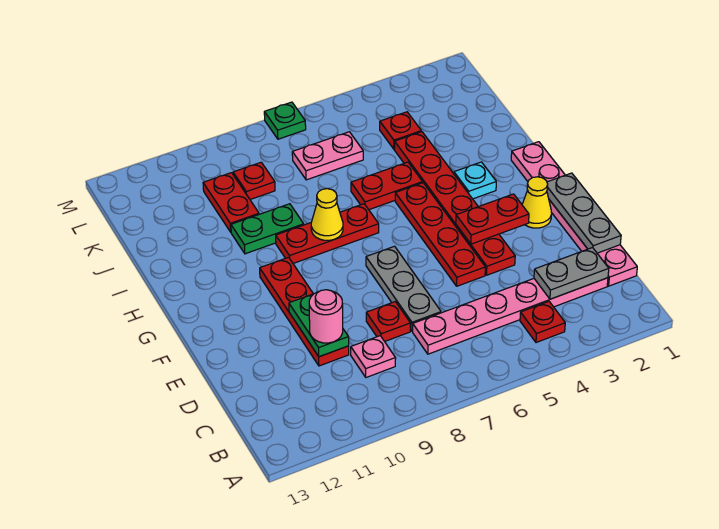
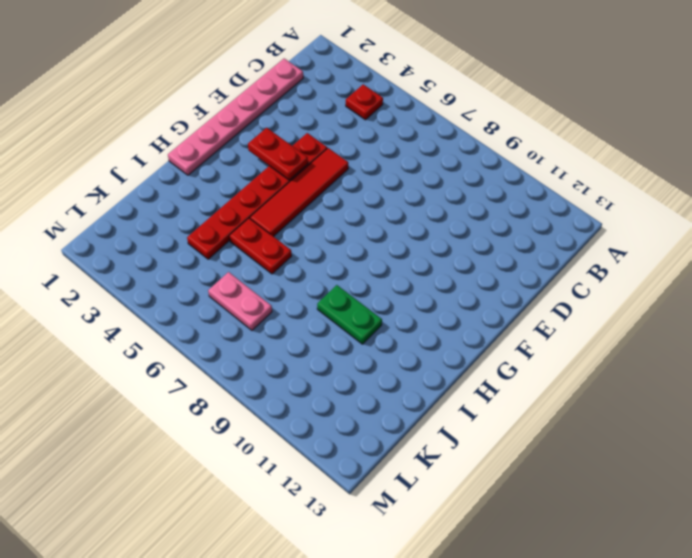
red 1x4 tile [250,148,348,237] -> red 1x4 plate [395,183,485,286]
none -> pink 1x6 plate [413,278,608,354]
none -> pink 1x1 plate [351,336,396,377]
none -> grey 1x3 plate [366,246,441,331]

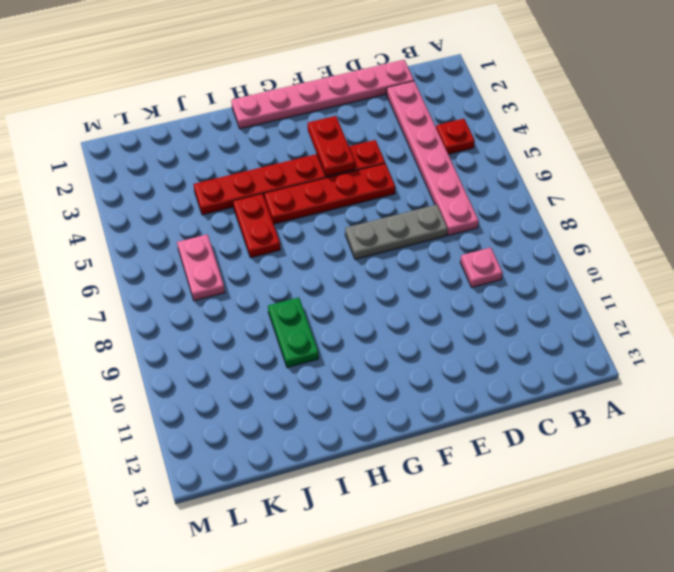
none -> red 1x1 plate [366,302,411,341]
none -> red 1x4 plate [260,257,349,366]
none -> yellow 1x1 cone [522,177,552,228]

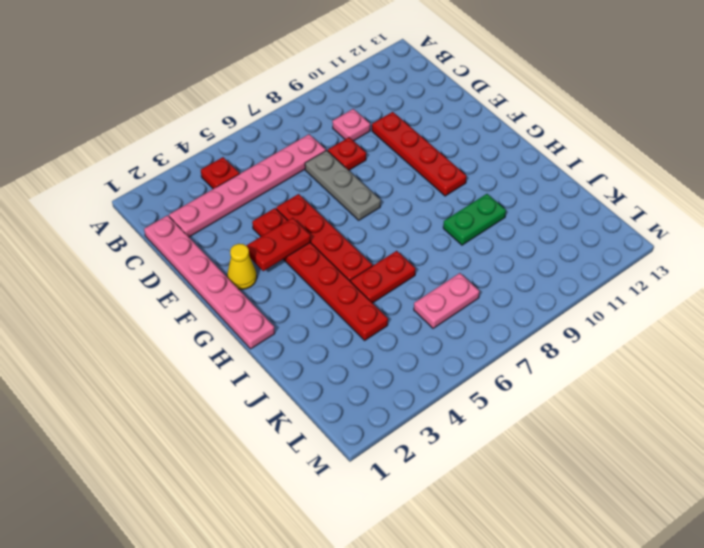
none -> cyan 1x1 plate [454,162,496,199]
none -> red 1x3 plate [276,204,379,263]
none -> red 1x2 plate [203,173,259,232]

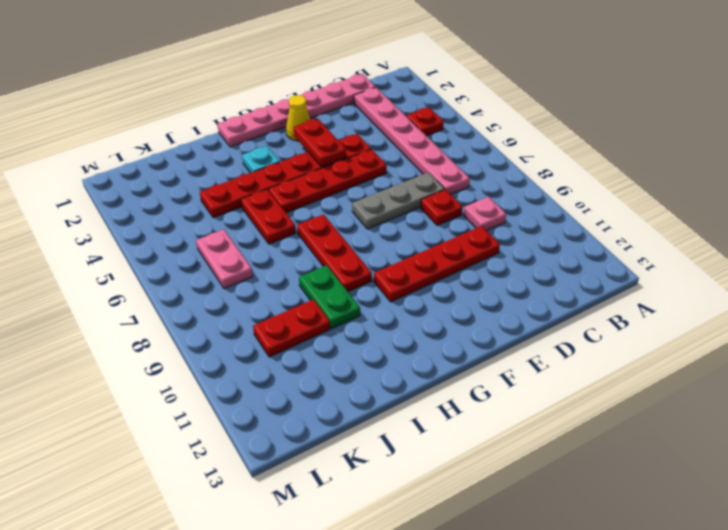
none -> red 1x1 plate [380,112,421,149]
none -> red 1x1 plate [233,162,275,200]
none -> green 1x1 plate [264,102,306,139]

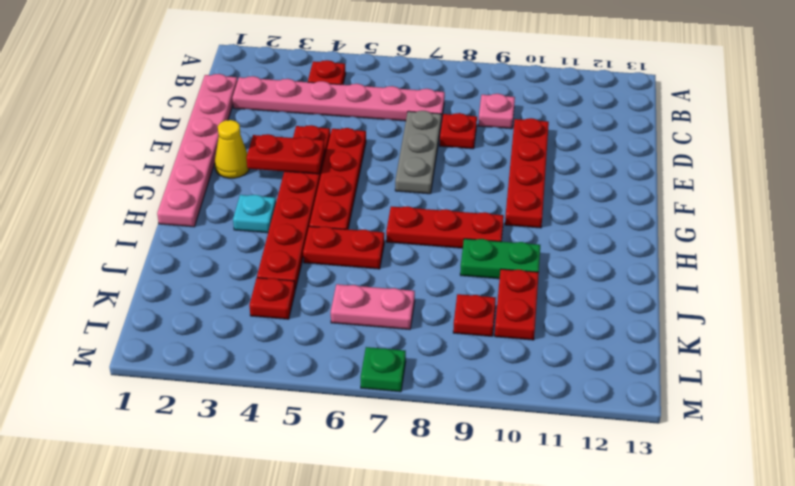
none -> grey 1x2 plate [534,248,609,299]
none -> grey 1x3 plate [547,173,621,253]
none -> green 1x2 plate [289,294,349,357]

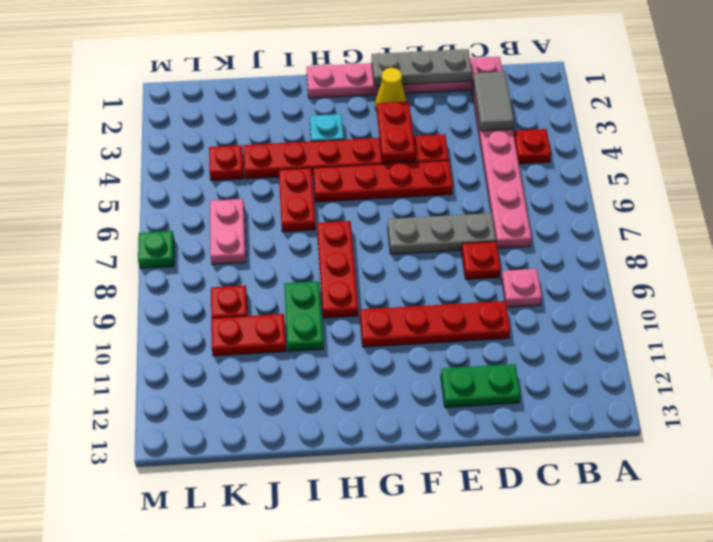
grey 1x2 tile [473,72,514,131] -> grey 1x2 plate [534,248,609,299]
green 1x2 plate [441,364,520,407] -> green 1x2 plate moved to [289,294,349,357]
none -> yellow 1x1 cone [311,189,343,240]
none -> pink 1x1 round brick [309,290,343,343]

